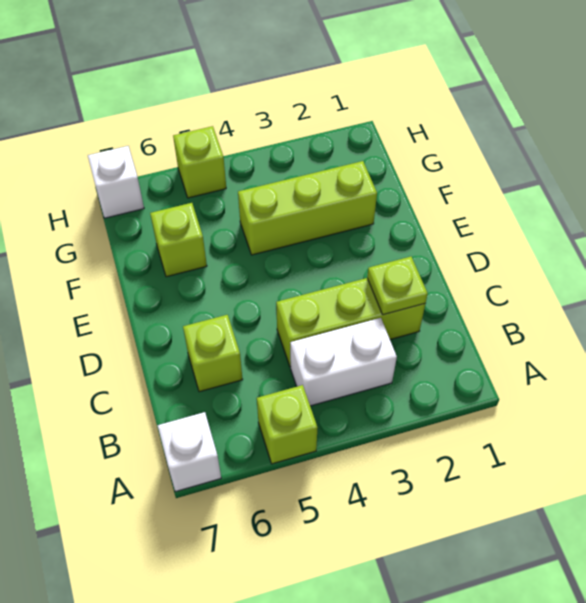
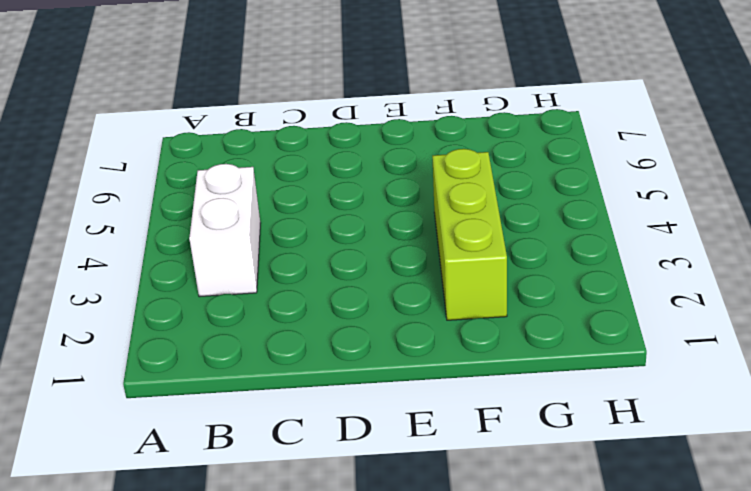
none -> lime 1x1 brick [257,385,318,464]
none -> white 1x1 brick [158,412,221,492]

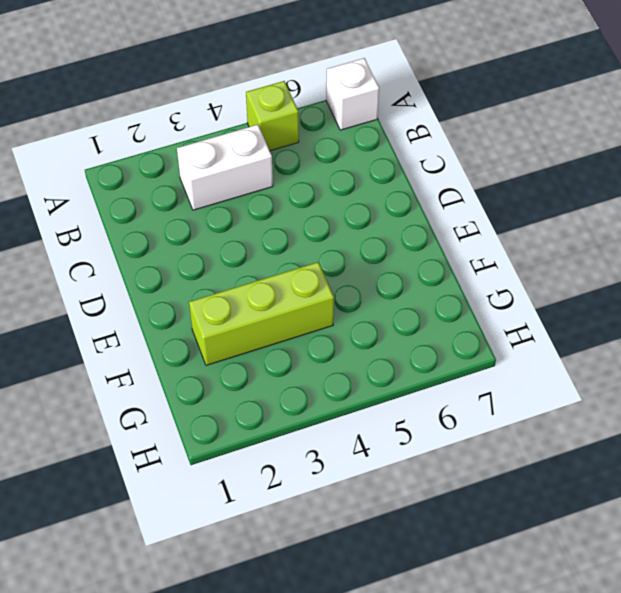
none -> lime 1x3 brick [276,278,425,367]
none -> lime 1x1 brick [183,315,243,392]

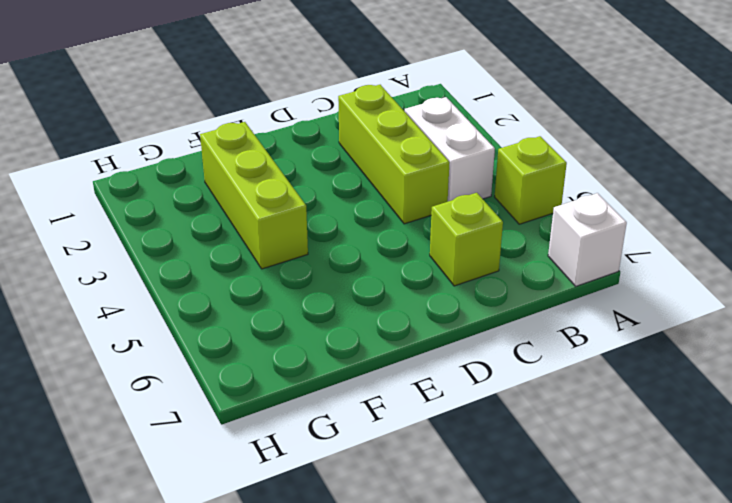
none -> lime 1x1 brick [150,203,207,277]
none -> lime 1x1 brick [173,126,226,198]

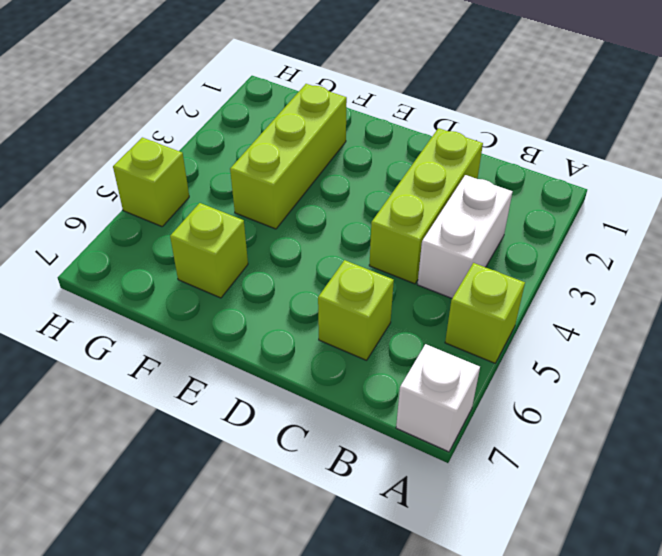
none -> white 1x1 brick [88,146,144,218]
none -> lime 1x1 plate [367,257,428,315]

